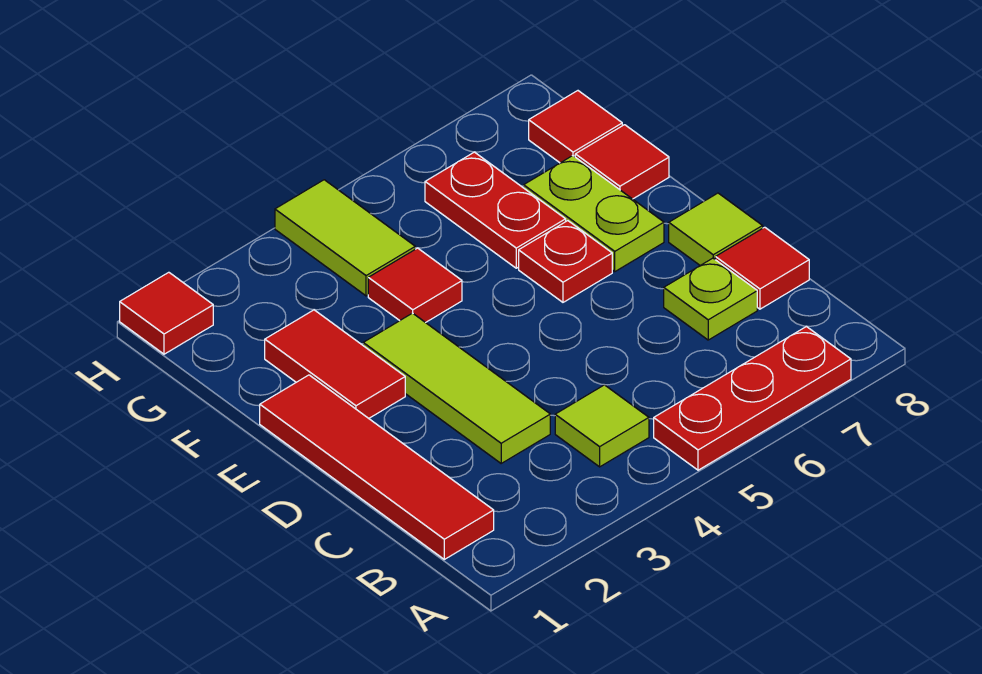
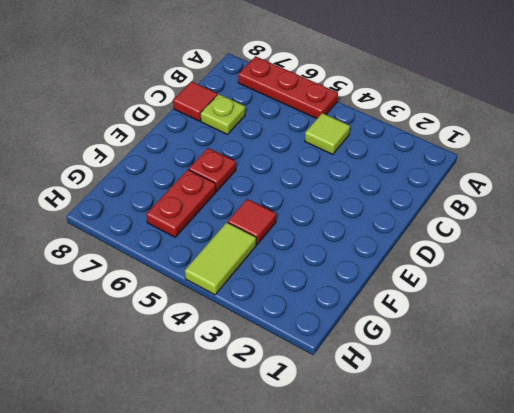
none -> red 1x4 tile [260,375,494,559]
none -> lime 1x3 tile [363,313,550,463]
none -> lime 1x1 tile [669,193,763,265]

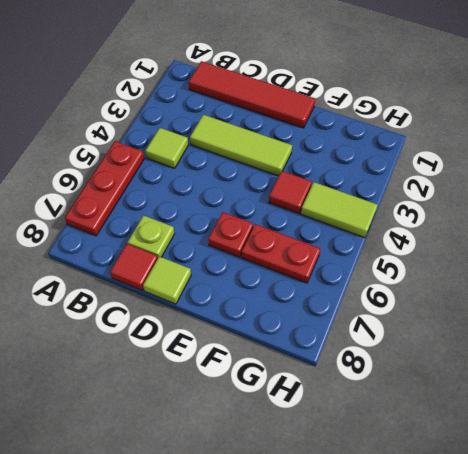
none -> red 1x2 tile [265,310,405,418]
none -> lime 1x2 plate [524,156,664,271]
none -> red 1x1 tile [575,125,669,199]

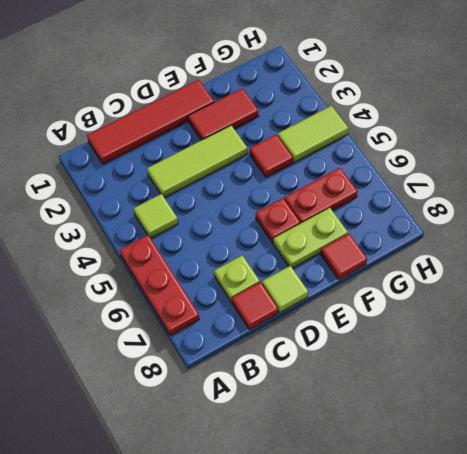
none -> red 1x1 tile [529,91,622,163]
none -> red 1x1 tile [120,272,213,354]

